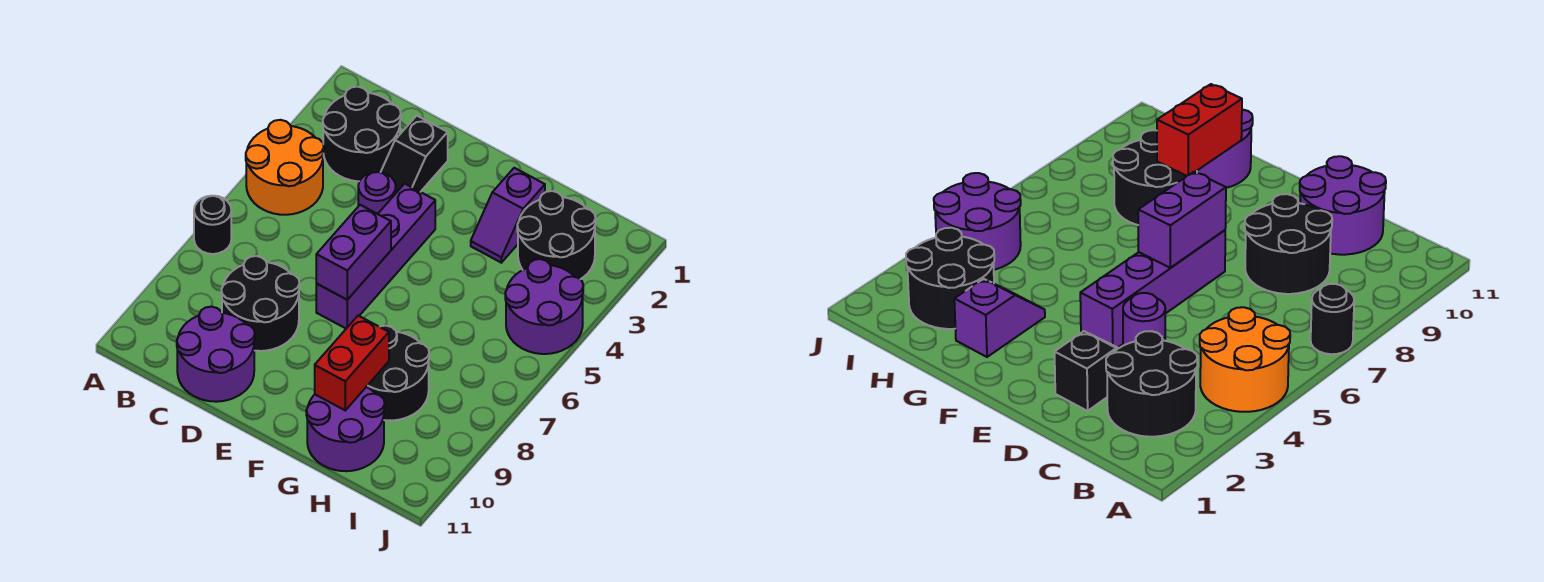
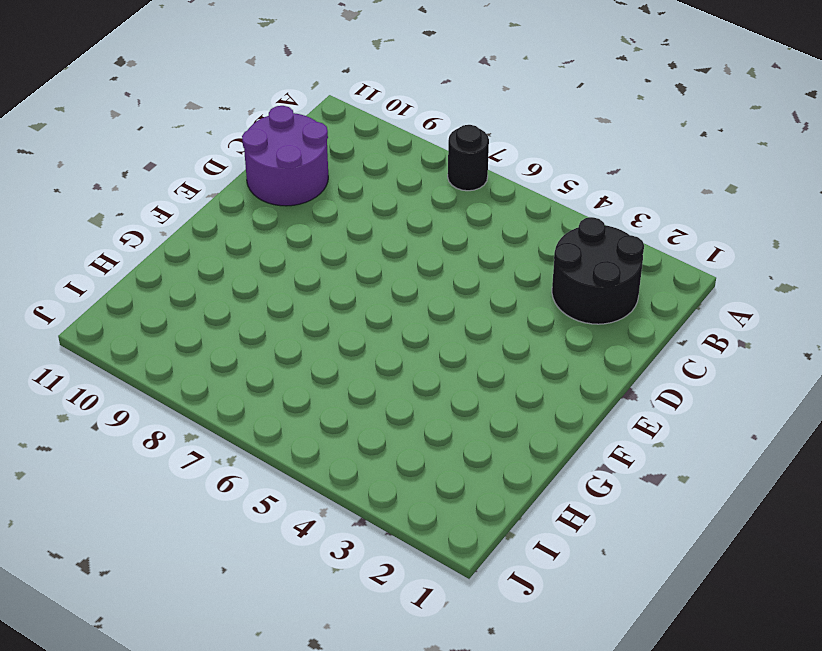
none -> orange 2x2 round brick [246,120,324,215]
none -> black 2x2 round brick [221,256,300,351]
none -> black 1x2 slope [381,116,448,193]

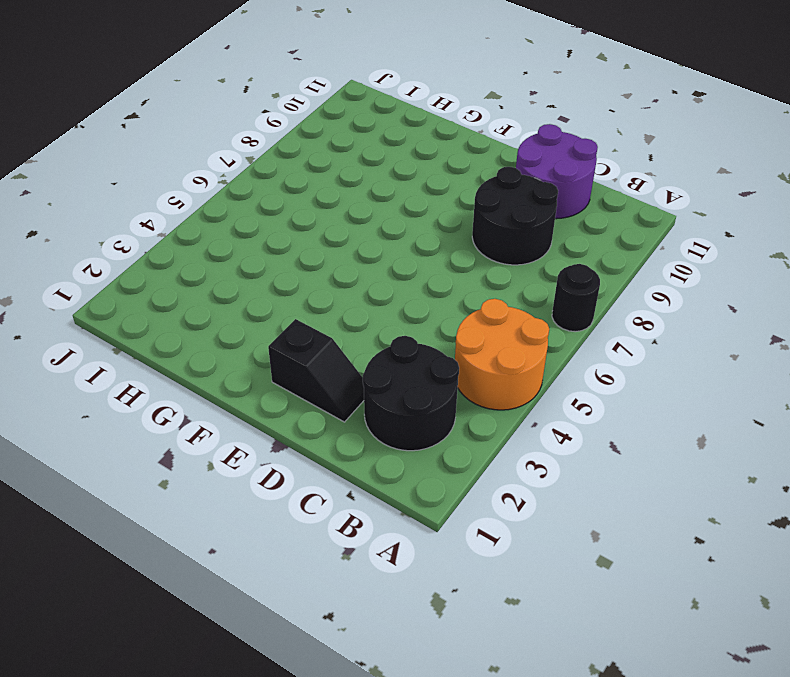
black 1x2 slope [268,319,364,422] -> black 1x2 slope turned to [381,116,448,193]
none -> purple 1x1 round brick [358,172,396,214]
none -> purple 1x4 brick [316,184,435,329]
none -> purple 1x2 slope [471,168,545,263]

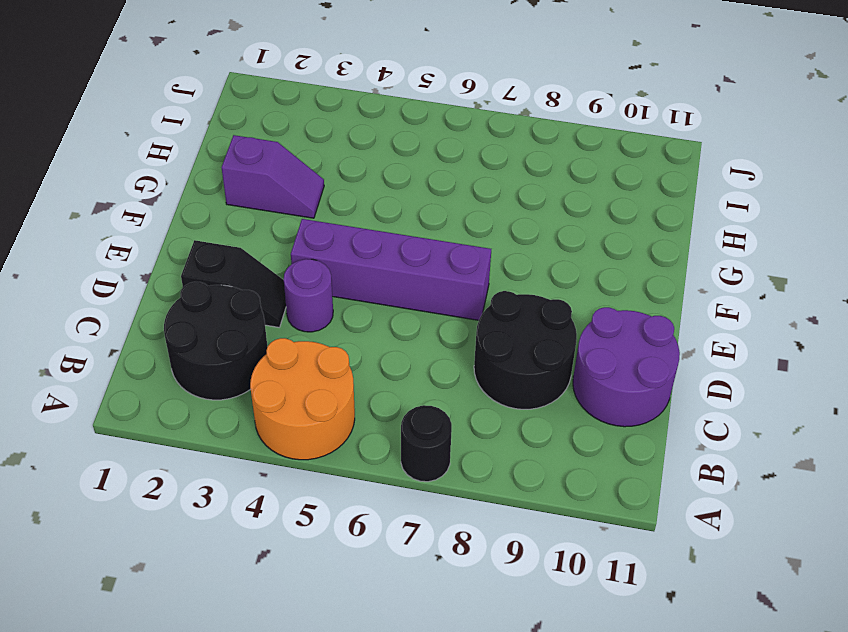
none -> black 2x2 round brick [367,326,429,421]
none -> purple 2x2 round brick [306,387,385,471]
none -> black 2x2 round brick [517,191,596,279]

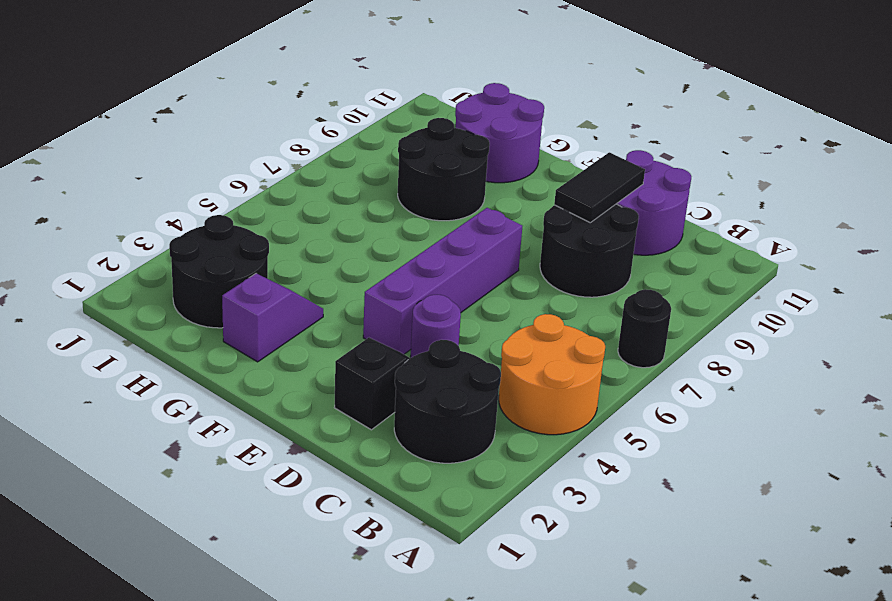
black 1x2 tile [554,152,645,223] -> none
none -> purple 2x2 round brick [505,259,583,354]
none -> purple 1x2 brick [316,205,391,300]
none -> red 1x2 brick [315,316,389,410]

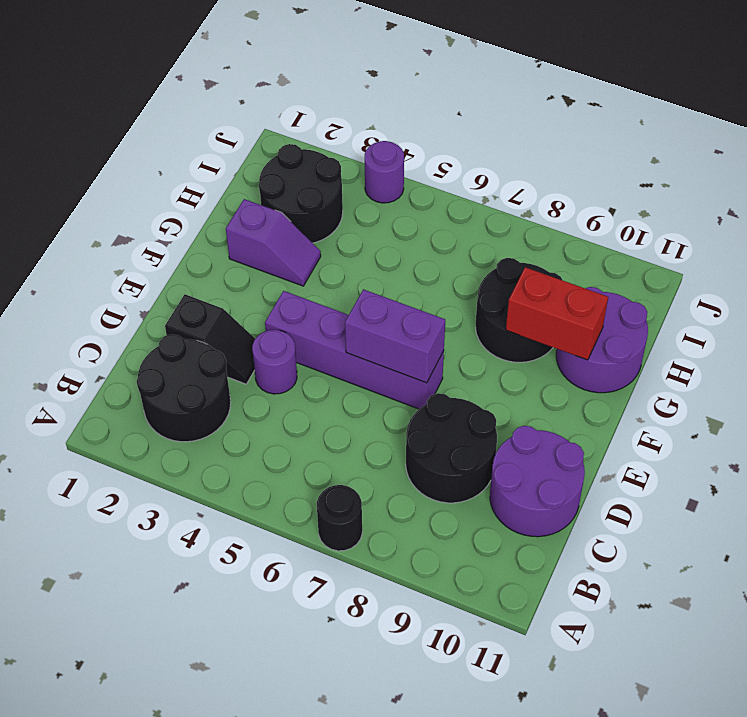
purple 1x1 round brick [365,141,404,203] -> purple 2x2 round brick [505,259,583,354]
none -> orange 2x2 round brick [246,120,324,215]

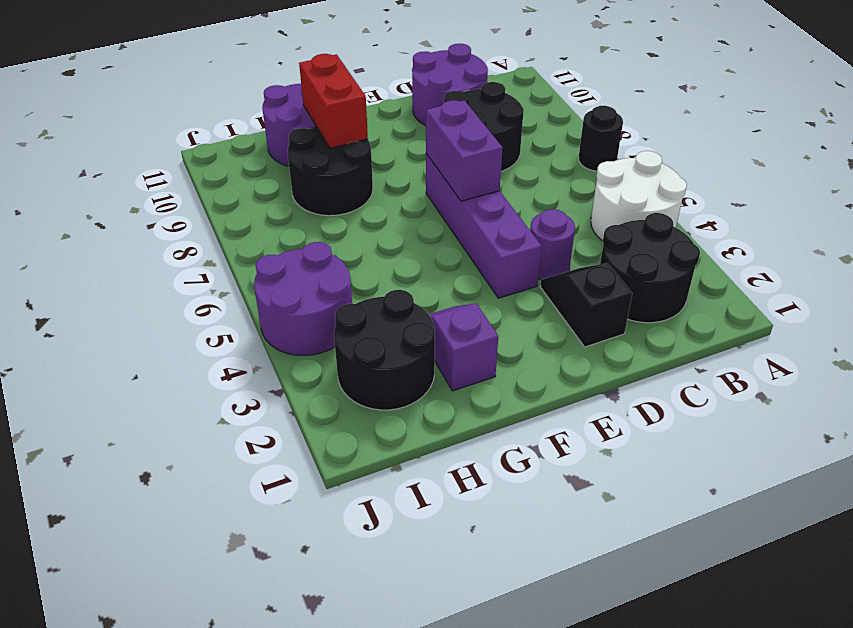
white 2x2 round brick [591,151,687,241] -> orange 2x2 round brick [246,120,324,215]

